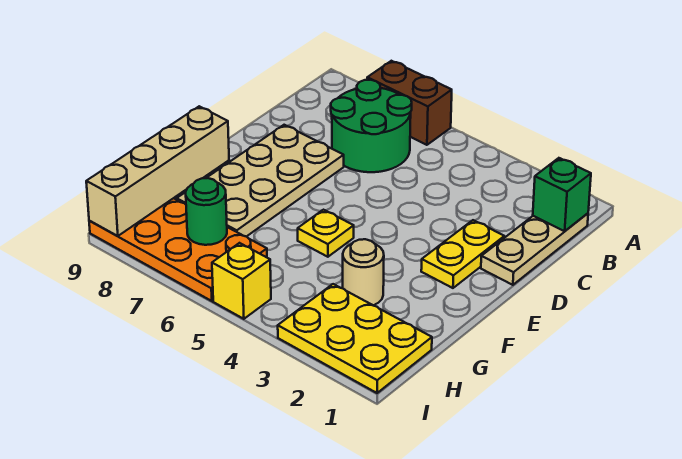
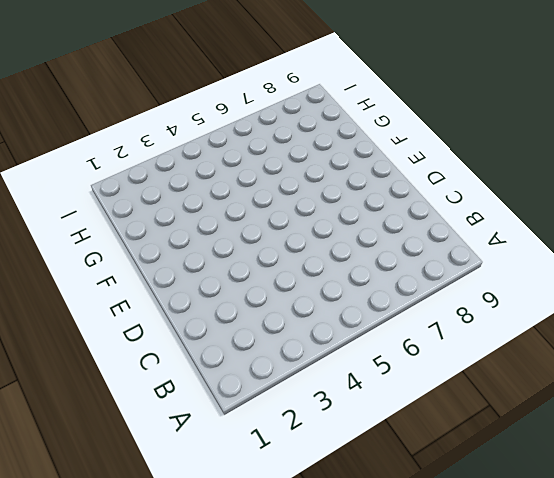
none -> brown 1x2 brick [367,61,452,145]
none -> tan 1x3 plate [481,213,588,285]
none -> green 2x2 round brick [331,80,412,172]

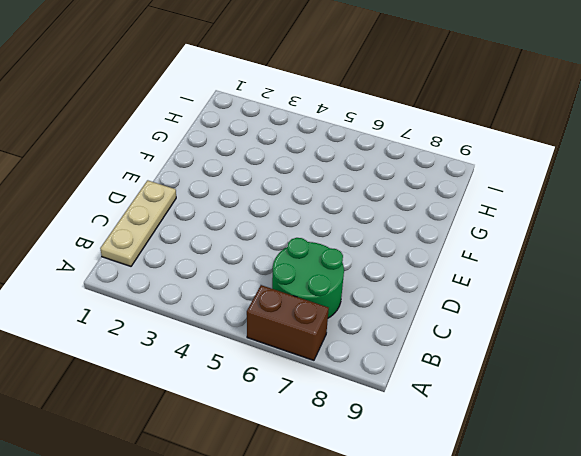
none -> yellow 1x2 plate [421,220,504,288]
none -> tan 2x4 plate [177,125,344,237]
none -> yellow 1x1 plate [298,210,354,257]

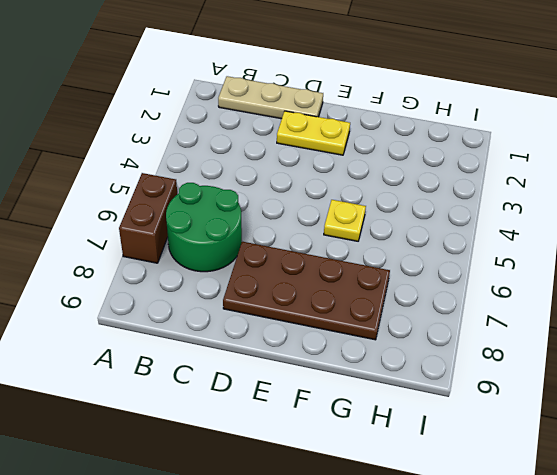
brown 2x4 plate [223,242,390,340] -> tan 2x4 plate [177,125,344,237]
none -> tan 1x1 round brick [343,239,384,305]
none -> yellow 2x3 plate [278,284,432,393]
none -> orange 2x4 plate [89,198,267,301]

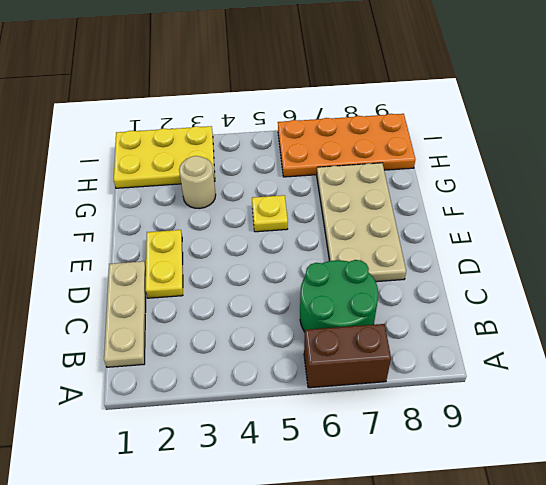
none -> yellow 1x1 brick [212,243,271,319]
none -> green 1x1 brick [533,158,591,231]
none -> tan 1x4 brick [86,106,229,236]

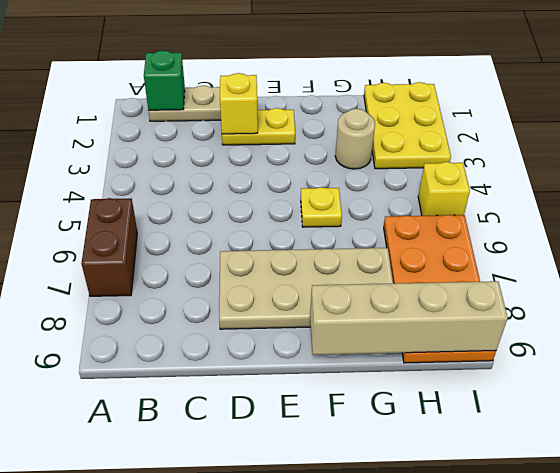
yellow 1x1 brick [220,73,258,134] -> none
none -> green 2x2 round brick [331,80,412,172]
none -> green 1x1 round brick [186,178,227,245]

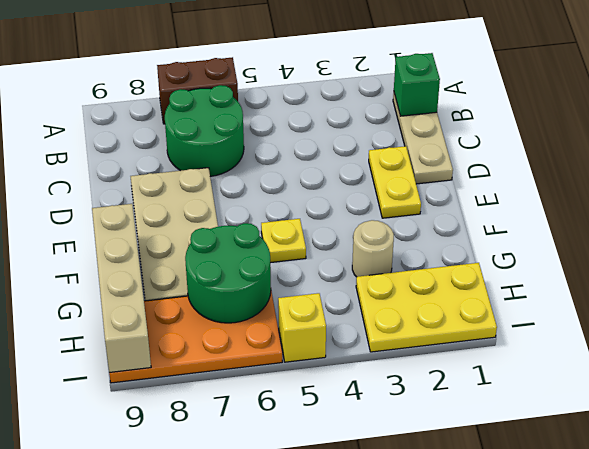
green 2x2 round brick [185,223,271,323] -> green 1x1 round brick [186,178,227,245]

